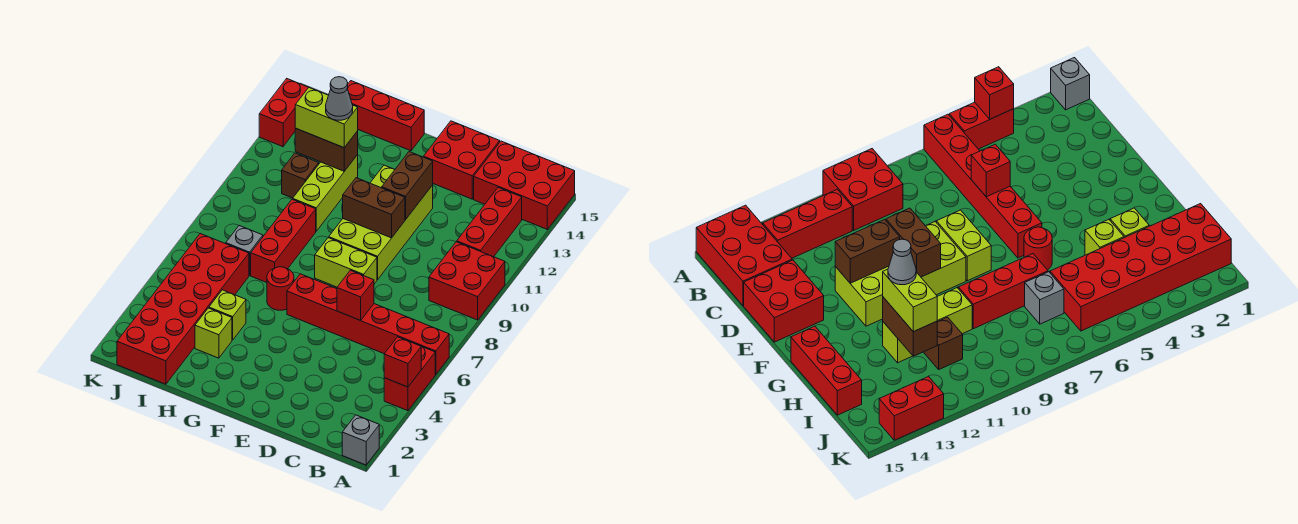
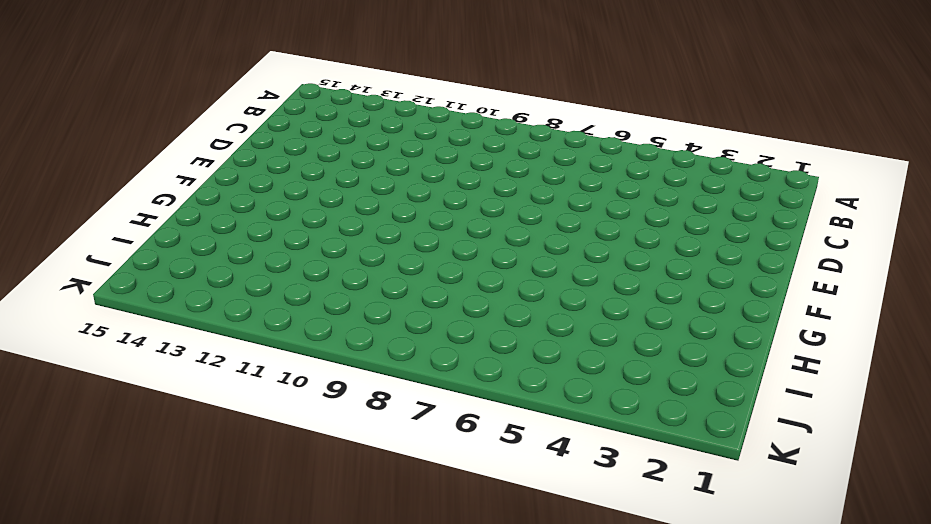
none -> grey 1x1 brick [342,415,379,465]
none -> red 1x2 brick [384,347,435,411]
none -> red 1x6 brick [287,274,449,374]

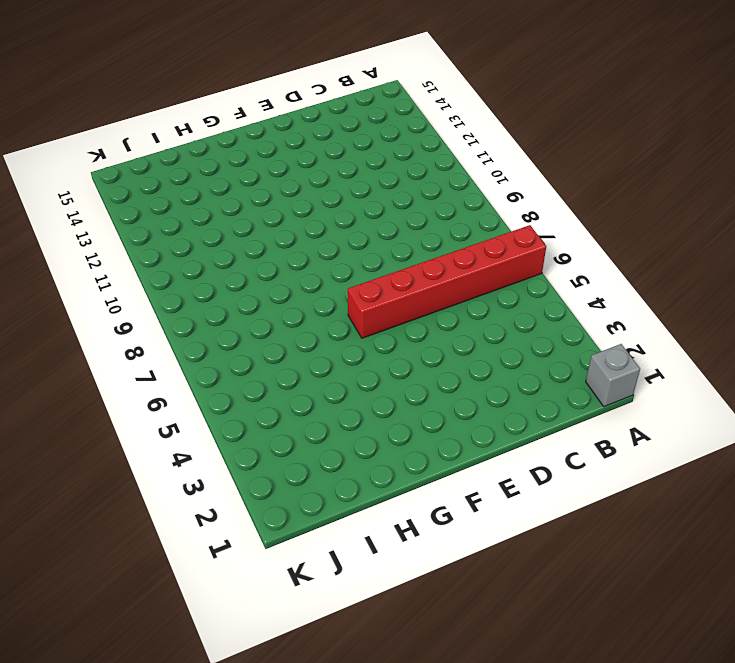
none -> red 1x2 brick [384,347,435,411]
none -> red 2x2 brick [429,242,505,320]
none -> red 2x3 brick [474,141,575,229]

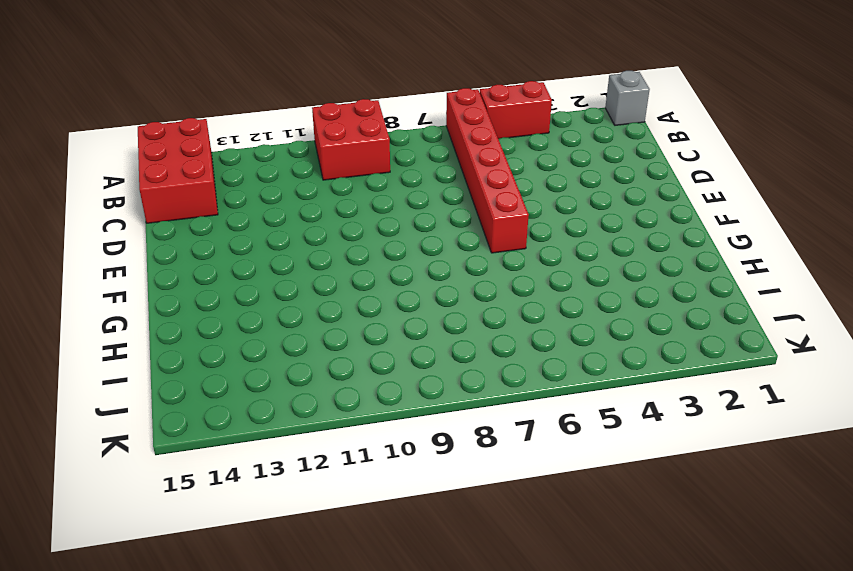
none -> red 1x3 brick [457,188,522,257]
none -> red 2x2 brick [424,121,500,199]
none -> lime 1x2 brick [315,238,377,287]

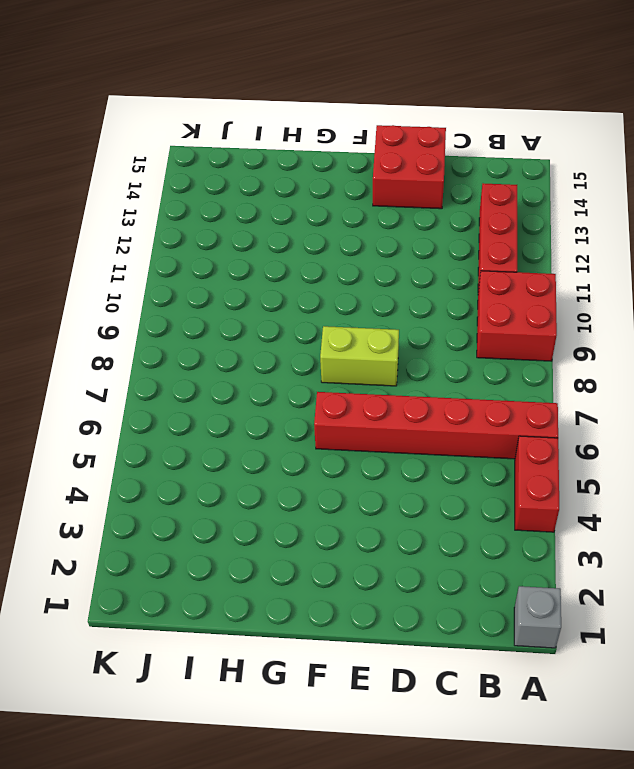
none -> red 2x3 brick [474,141,575,229]
none -> lime 2x4 brick [329,165,433,280]
none -> red 1x1 round brick [267,267,294,310]

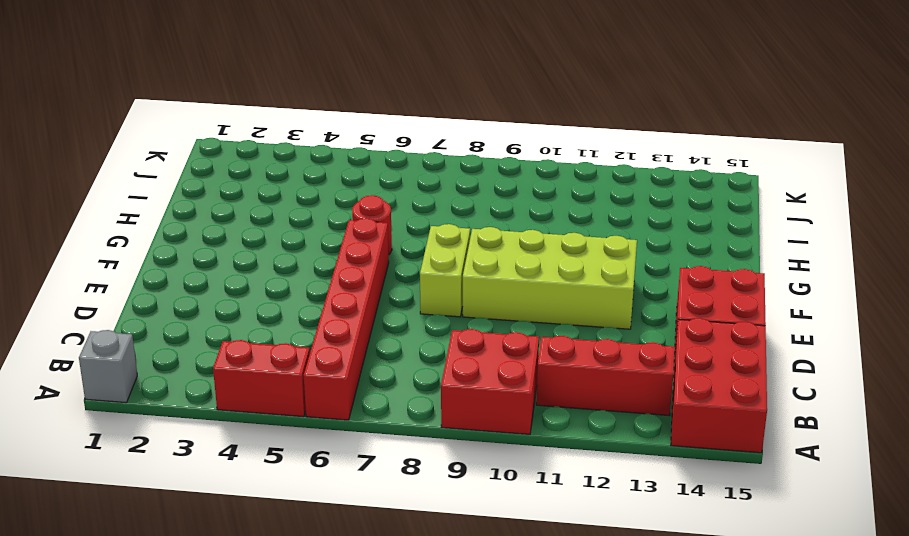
none -> red 1x3 brick [347,81,424,151]
none -> lime 1x1 brick [195,308,232,358]
none -> lime 1x1 brick [209,290,246,340]

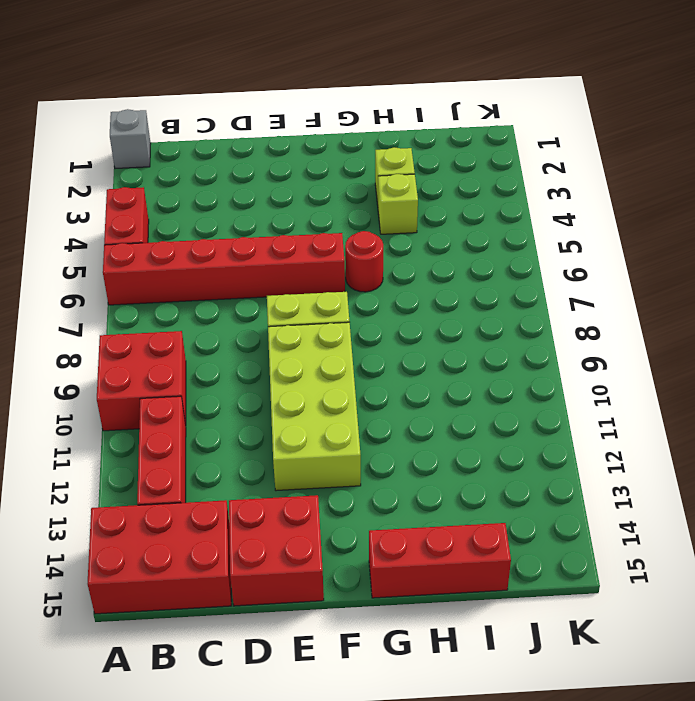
none -> red 1x3 brick [251,199,316,283]
none -> lime 1x3 brick [293,155,358,231]
none -> red 2x6 brick [117,234,249,384]

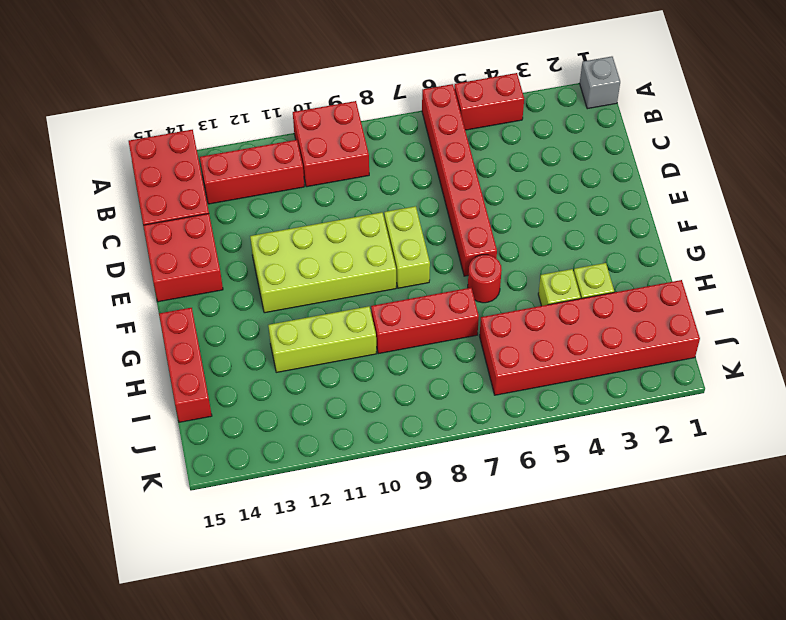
none -> grey 1x1 brick [226,226,263,276]
none -> brown 1x1 brick [282,153,319,198]
none -> red 1x2 brick [259,79,309,147]

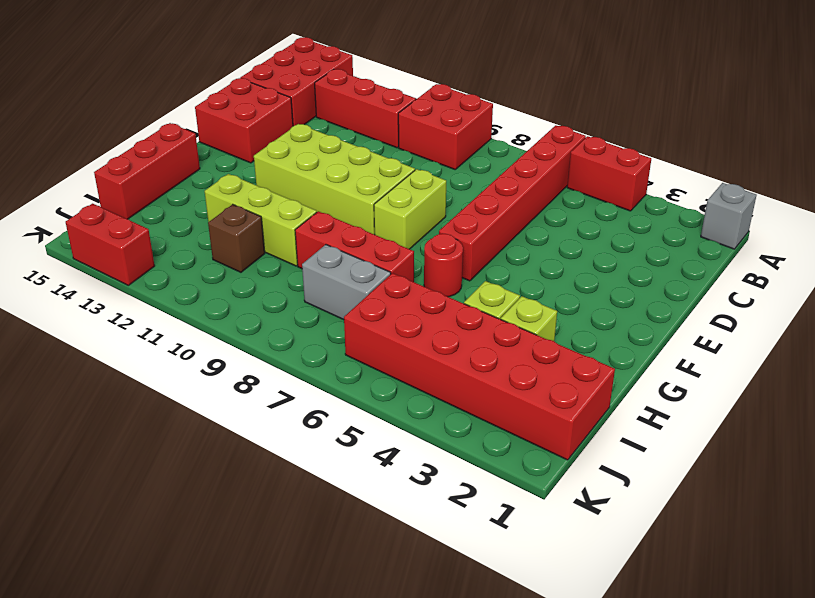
grey 1x2 brick [302,245,391,320] -> grey 1x1 brick [226,226,263,276]
none -> red 1x1 brick [384,337,421,387]
none -> red 1x1 brick [337,270,374,320]
none -> brown 1x2 brick [343,178,405,238]

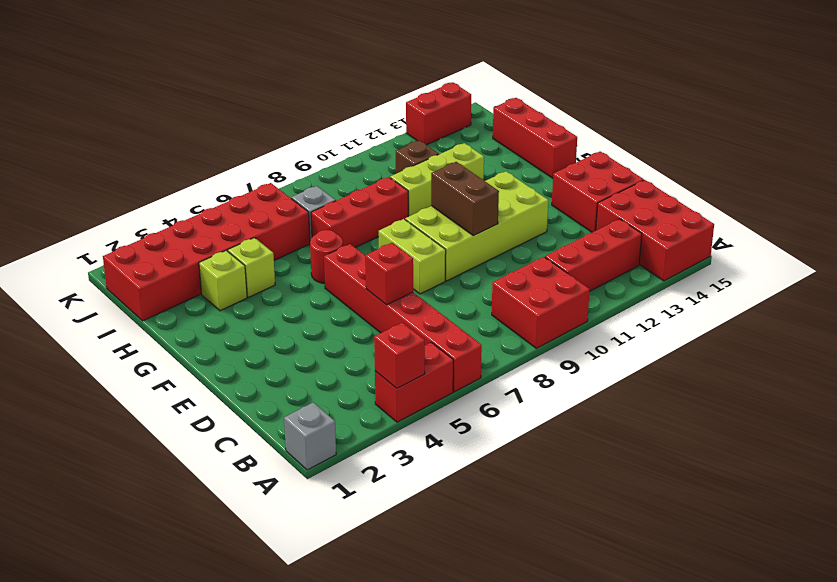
none -> brown 1x2 brick [382,152,433,220]
none -> brown 1x2 brick [295,128,358,171]
none -> lime 1x2 brick [295,88,358,148]

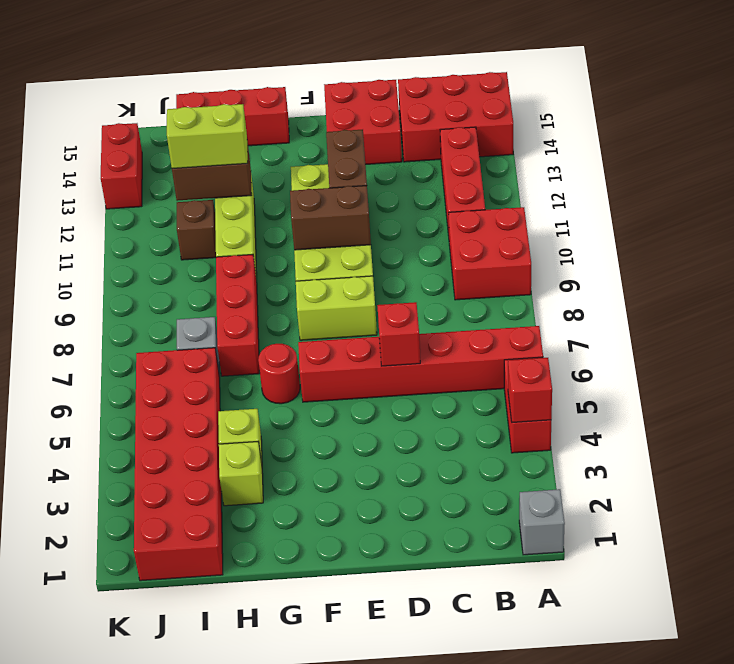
none -> grey 1x1 cone [326,77,353,120]

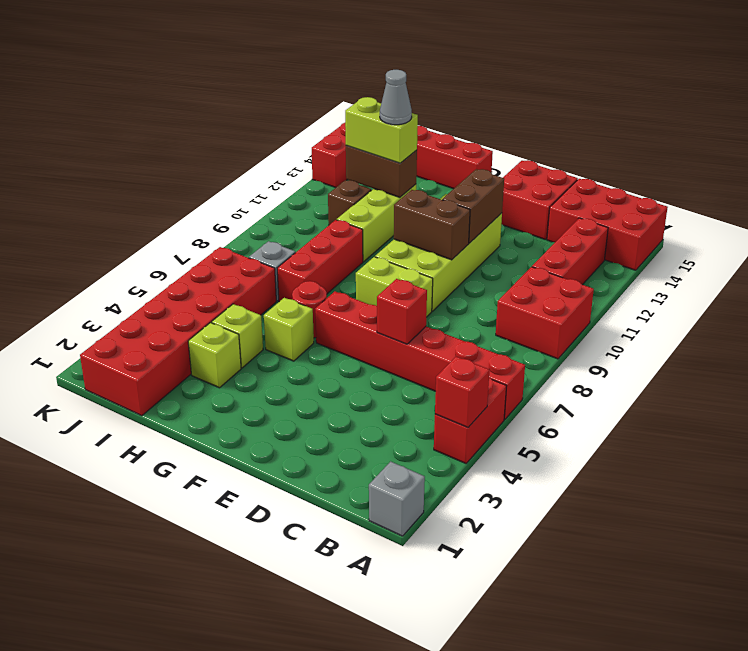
lime 1x1 brick [264,298,314,361] -> none

